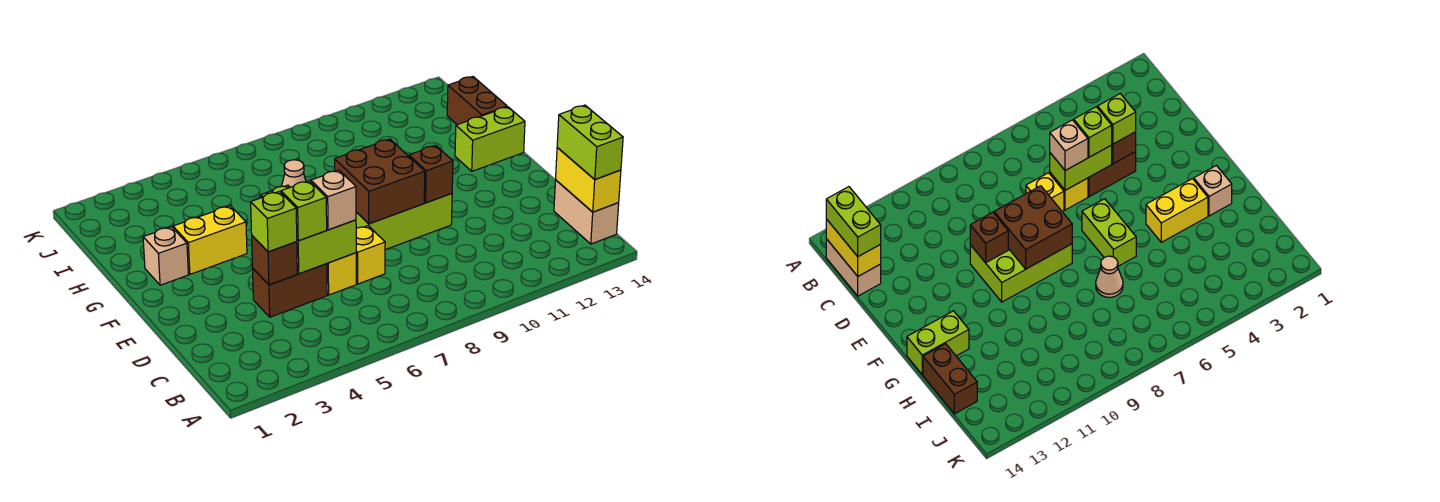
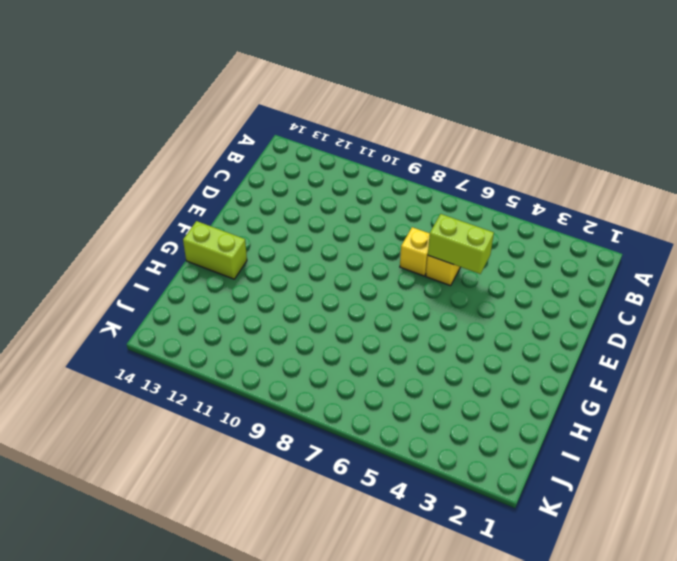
none -> tan 1x2 brick [554,180,619,244]
none -> brown 1x2 brick [253,264,327,317]
none -> lime 2x3 brick [356,194,452,250]

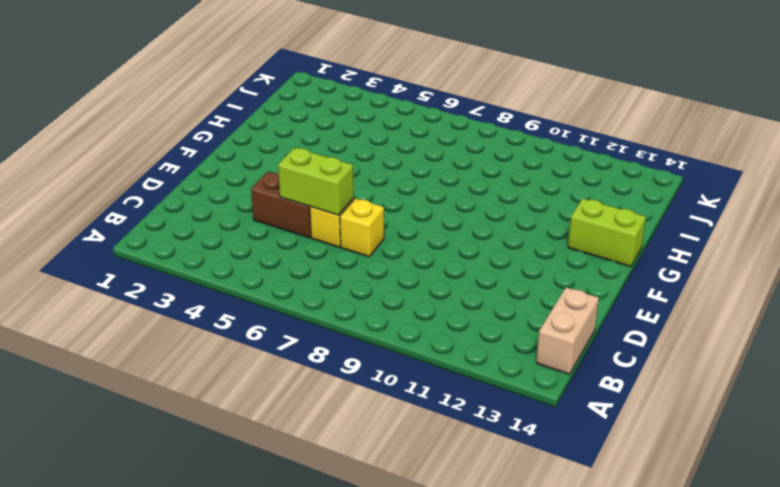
none -> lime 2x3 brick [356,194,452,250]
none -> lime 1x2 brick [1082,199,1136,266]
none -> tan 1x1 brick [143,227,188,285]

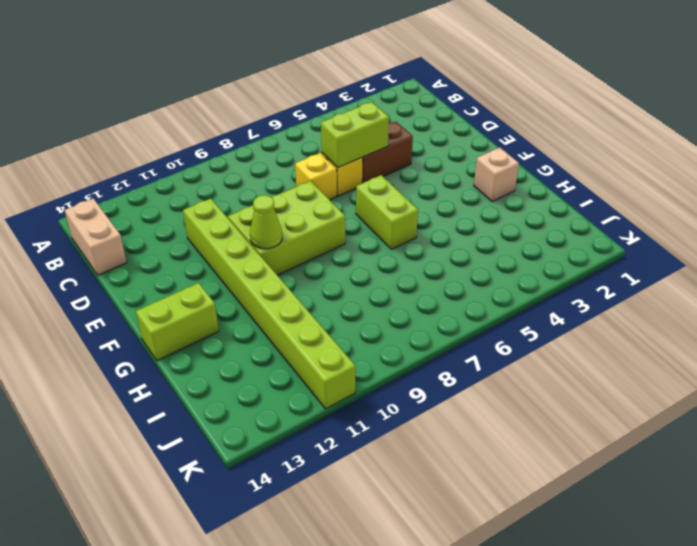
lime 1x8 brick [183,198,355,409] -> none
lime 1x1 cone [250,195,282,249] -> none
none -> yellow 1x2 brick [173,206,247,274]
none -> tan 1x1 cone [282,160,306,187]
none -> brown 1x2 brick [447,77,507,125]

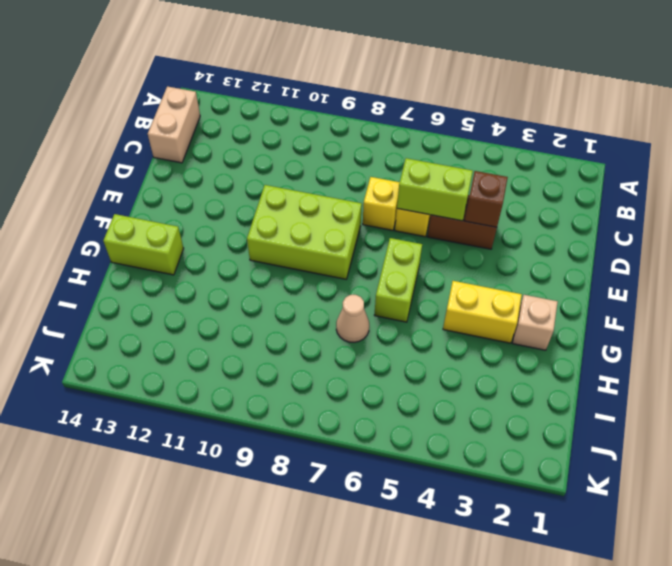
none -> brown 1x2 brick [447,77,507,125]
none -> yellow 1x2 brick [556,148,621,212]
none -> brown 2x2 brick [335,139,425,224]

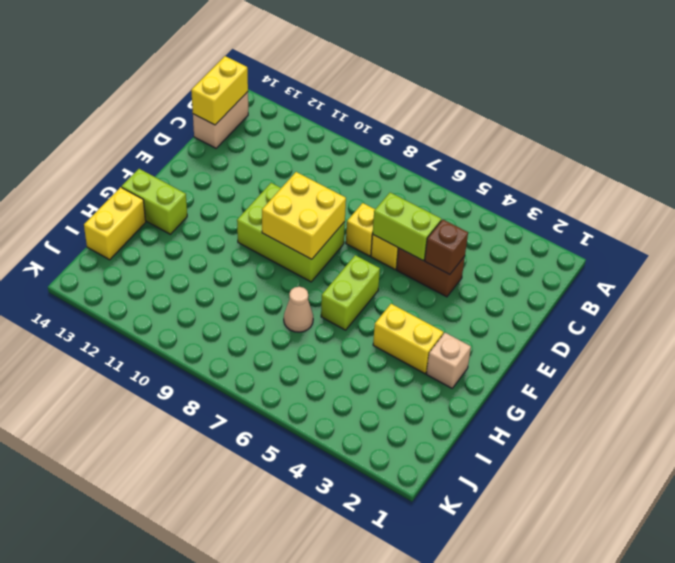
yellow 2x2 brick [262,172,346,259] -> brown 2x2 brick [335,139,425,224]
yellow 1x2 brick [84,187,146,260] -> brown 1x2 brick [447,77,507,125]
none -> brown 1x1 brick [409,145,453,203]
none -> lime 1x2 brick [557,105,623,179]
none -> lime 1x1 brick [251,191,297,252]

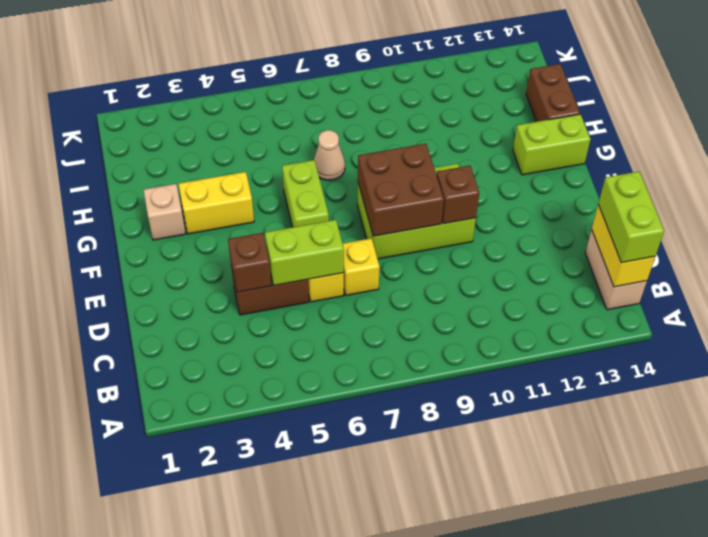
none -> lime 1x1 brick [251,191,297,252]
none -> lime 1x1 brick [281,181,327,241]
none -> tan 1x1 brick [310,170,356,230]

